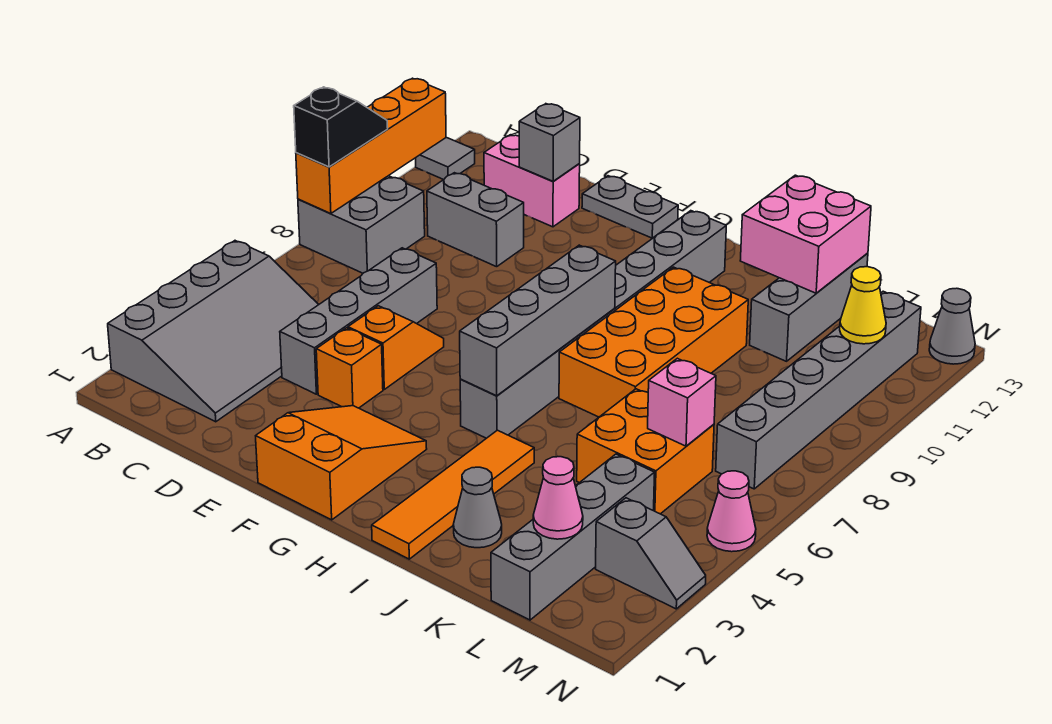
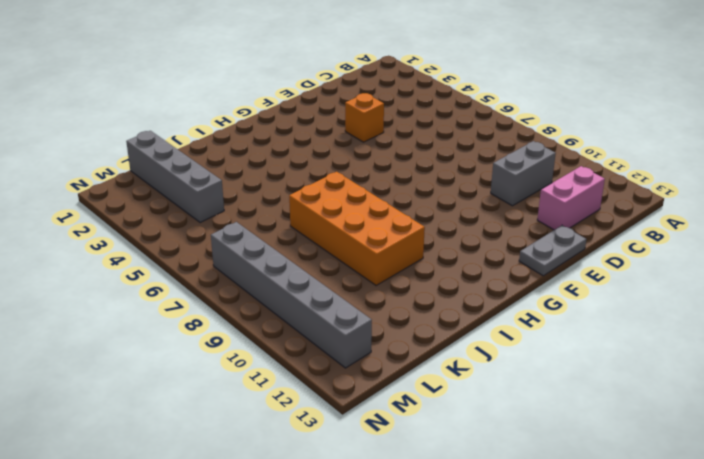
none -> grey 3x4 slope [108,241,319,422]
none -> grey 2x2 brick [298,176,425,273]
none -> grey 1x1 tile [416,137,475,180]

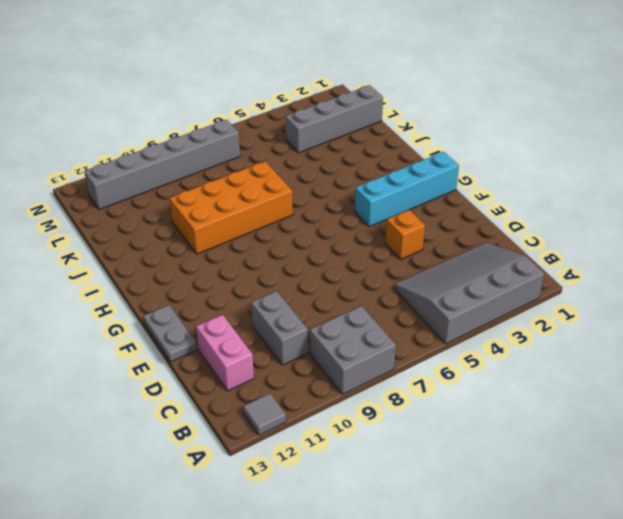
cyan 1x4 brick [355,152,459,227] -> orange 2x3 slope [256,406,427,520]
none -> grey 1x4 brick [280,248,437,394]
none -> orange 1x2 slope [348,306,444,389]
none -> grey 1x8 brick [460,211,726,438]

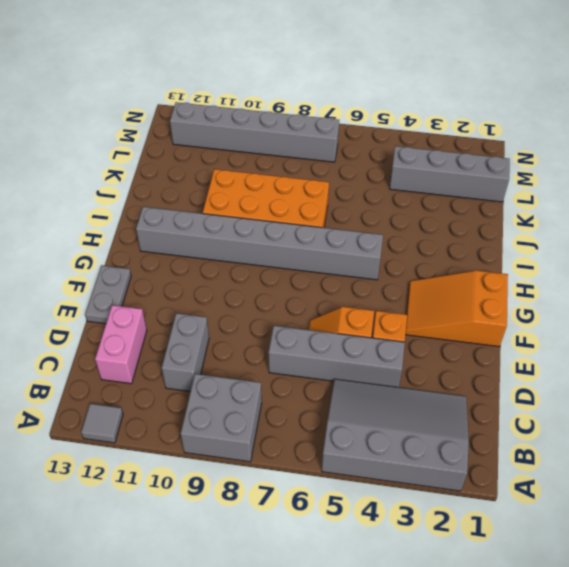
none -> orange 1x4 tile [372,430,534,559]
none -> grey 1x1 cone [453,467,502,548]
none -> orange 2x2 brick [577,389,714,514]

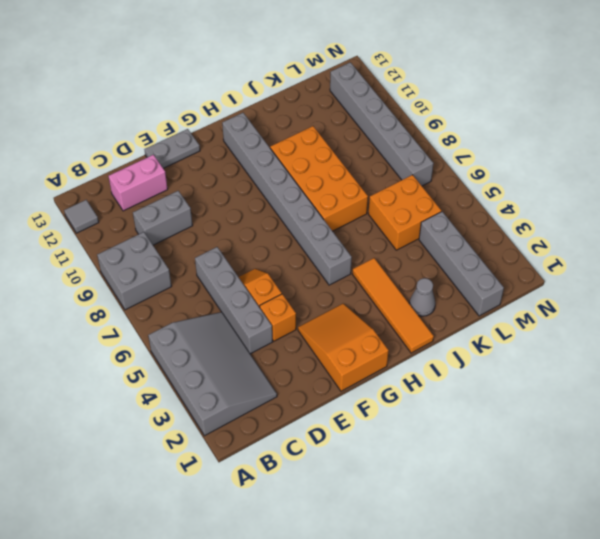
none -> grey 1x3 brick [750,253,868,361]
none -> grey 1x2 slope [596,498,706,609]
none -> pink 1x1 cone [707,471,756,552]

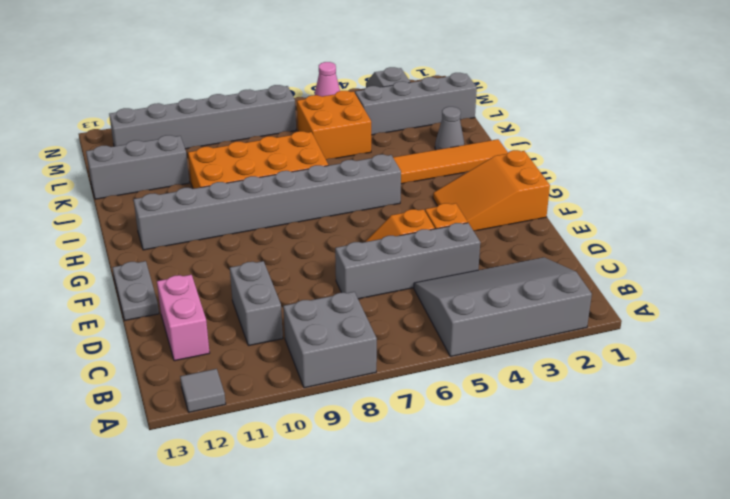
none -> grey 1x1 cone [929,288,975,364]
none -> orange 1x4 brick [296,78,446,214]
none -> grey 1x1 brick [519,104,580,181]

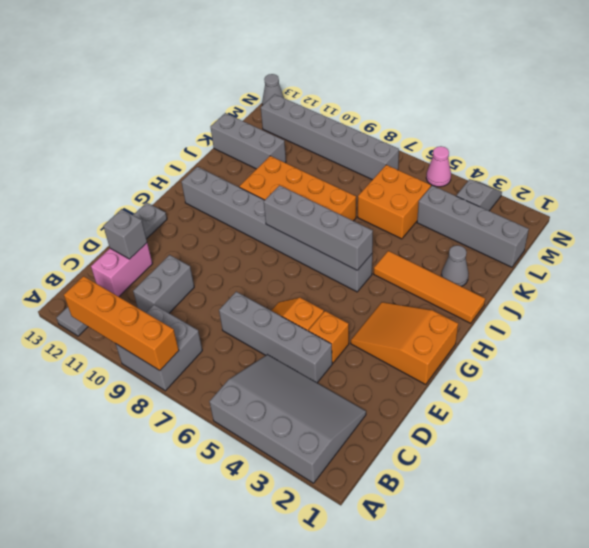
none -> pink 2x2 brick [740,175,871,293]
none -> pink 1x1 cone [533,457,583,539]
none -> pink 1x1 brick [648,358,716,446]

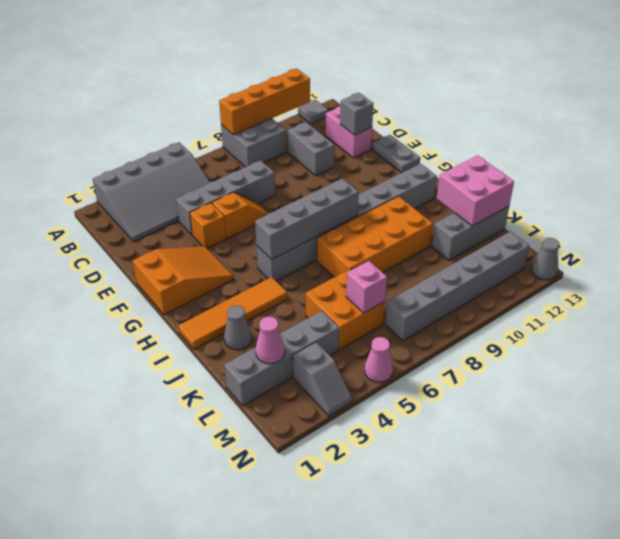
none -> yellow 1x1 cone [840,267,886,344]
none -> black 1x2 slope [294,87,388,167]

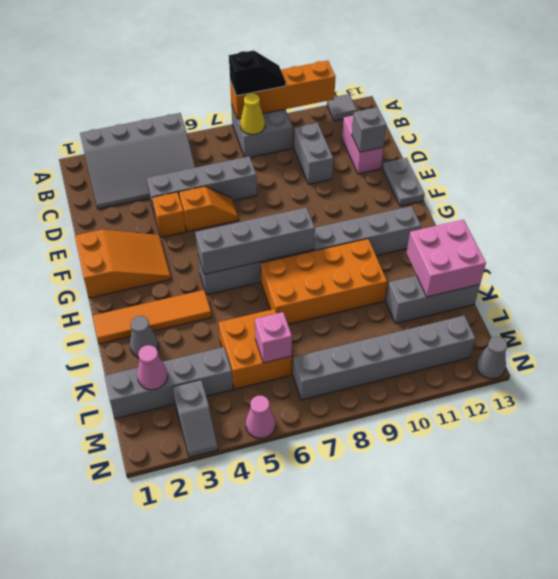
yellow 1x1 cone [240,93,265,134] -> yellow 1x1 cone moved to [840,267,886,344]

